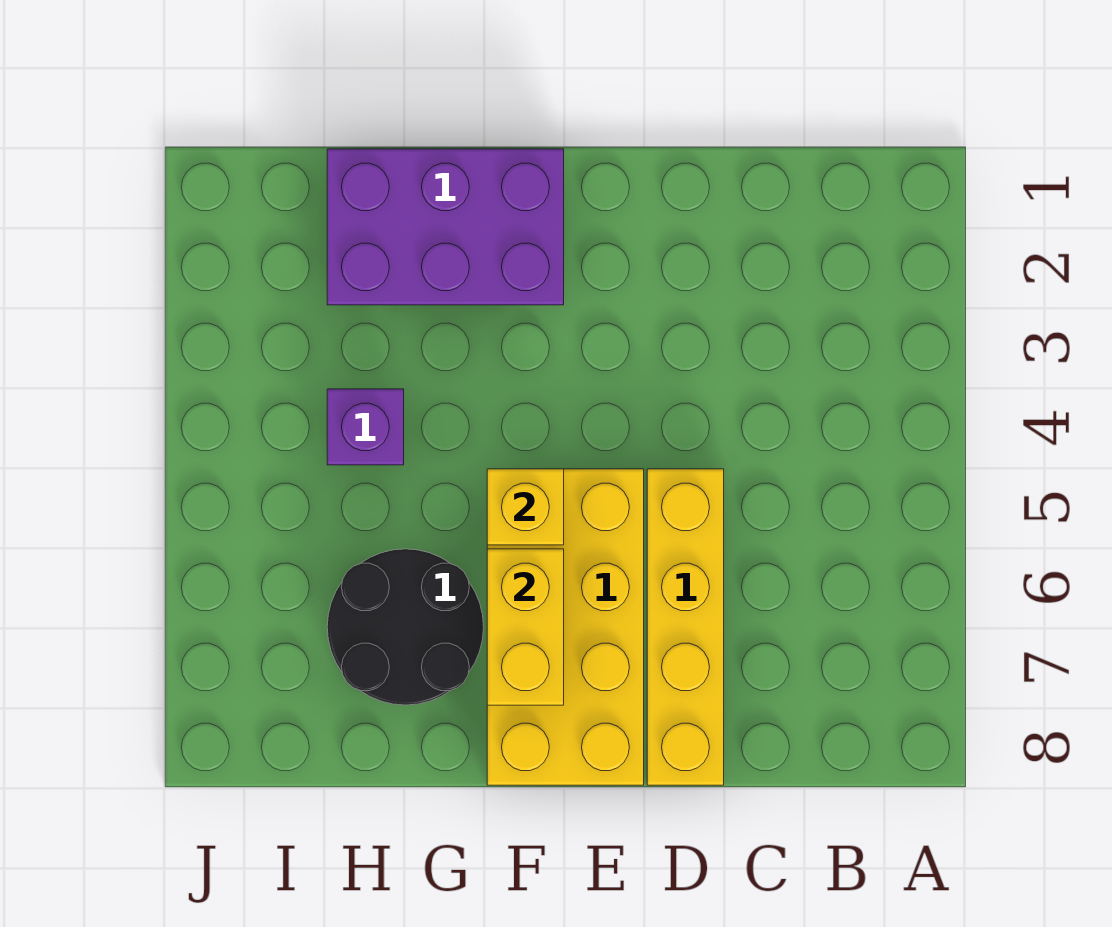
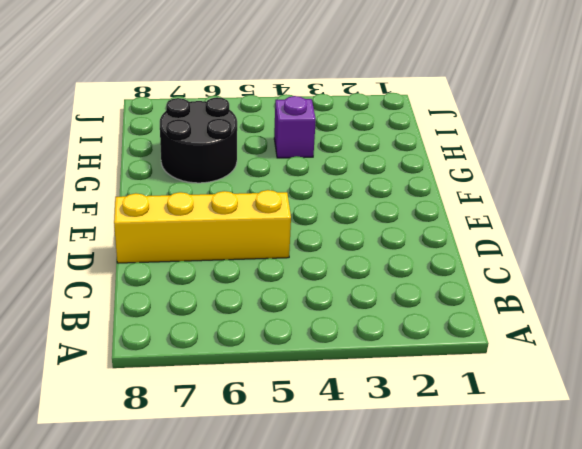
none -> yellow 2x4 brick [487,469,644,785]
none -> purple 2x3 brick [327,149,564,305]

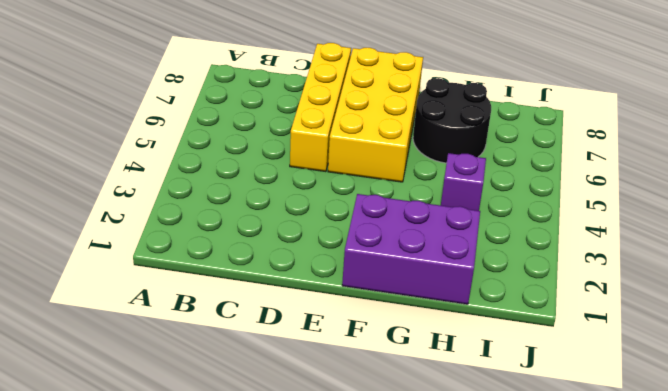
none -> yellow 1x1 brick [487,469,564,545]
none -> yellow 1x2 brick [487,549,564,705]

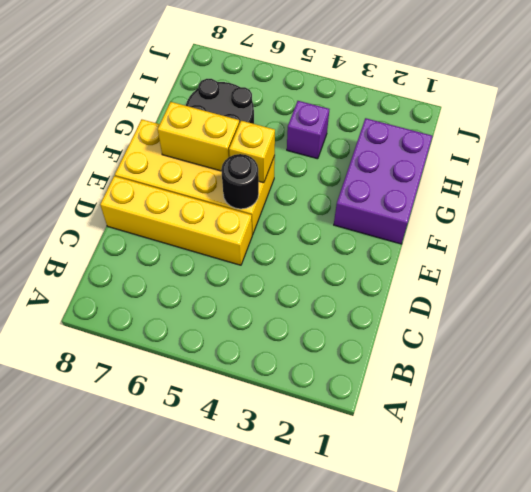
black 1x1 round brick [221,154,259,209] -> none

